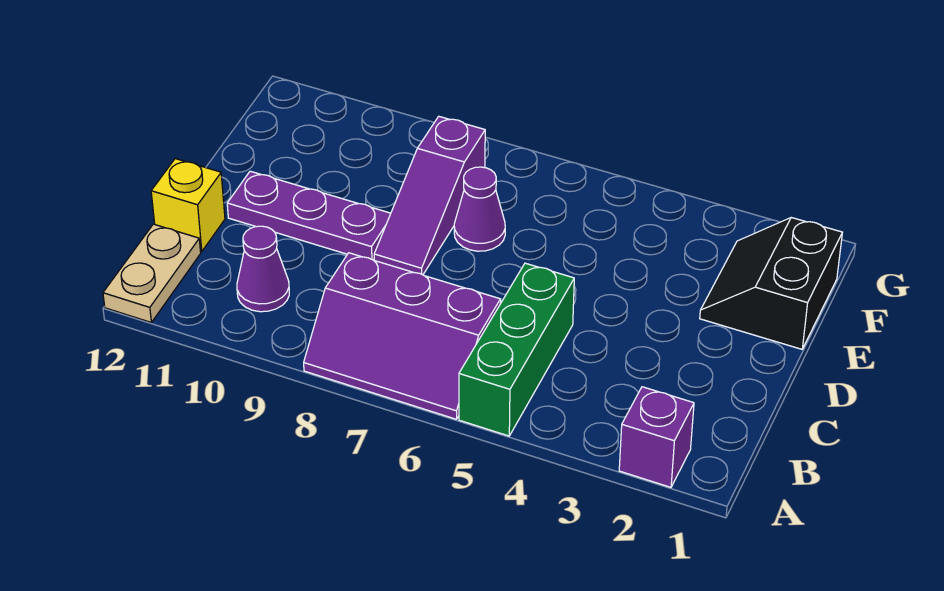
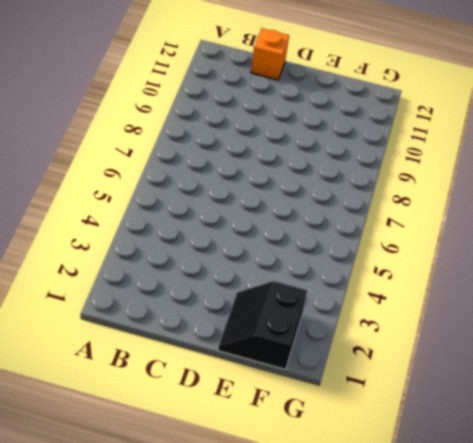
orange 1x1 brick [251,28,289,80] -> yellow 1x1 brick [151,159,225,252]
black 2x2 slope [218,281,307,369] -> black 2x2 slope turned to [700,218,842,349]
none -> purple 1x1 brick [619,387,694,487]
none -> green 1x3 brick [459,263,574,436]

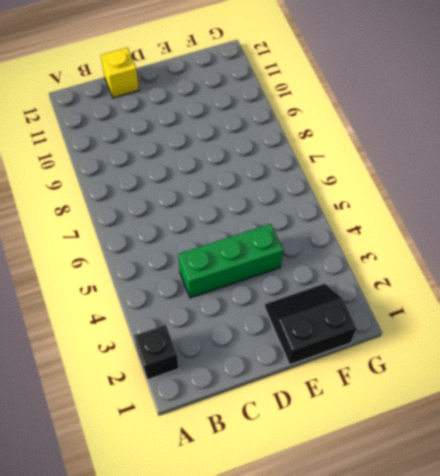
black 1x1 brick [134,325,179,380] -> purple 1x1 brick [619,387,694,487]
green 1x3 brick [178,224,283,298] -> green 1x3 brick moved to [459,263,574,436]
none -> purple 2x3 slope [304,253,501,419]
none -> tan 1x2 plate [103,224,201,322]

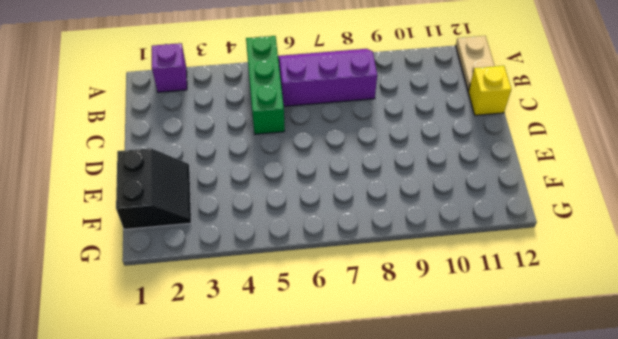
none -> purple 1x1 cone [237,226,289,312]
none -> purple 1x3 slope [374,116,485,275]

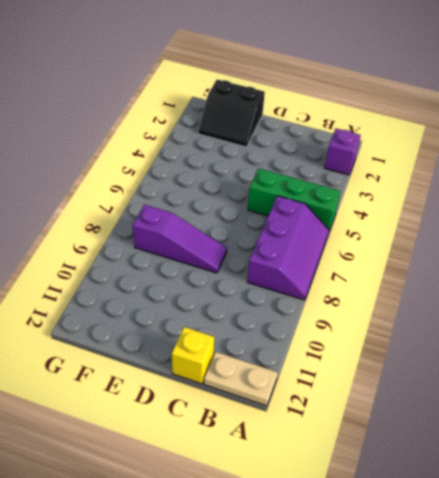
none -> purple 1x1 cone [237,226,289,312]
none -> purple 1x3 plate [227,171,391,260]

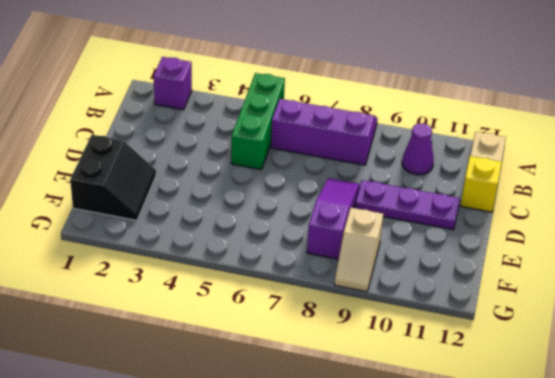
tan 1x2 slope [334,208,383,292] -> none
none -> purple 1x1 cone [454,167,505,251]

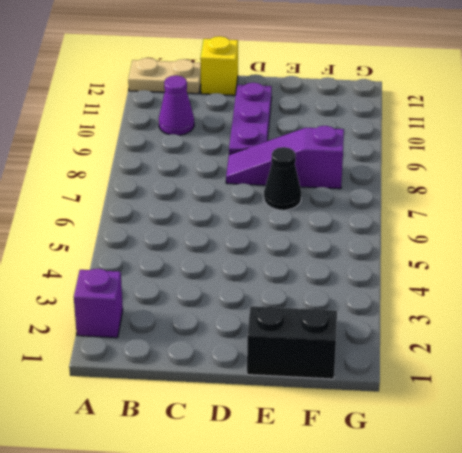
black 1x1 cone [264,147,301,210] -> purple 1x1 cone [454,167,505,251]
none -> green 1x3 brick [459,263,574,436]
none -> purple 2x3 slope [304,253,501,419]

